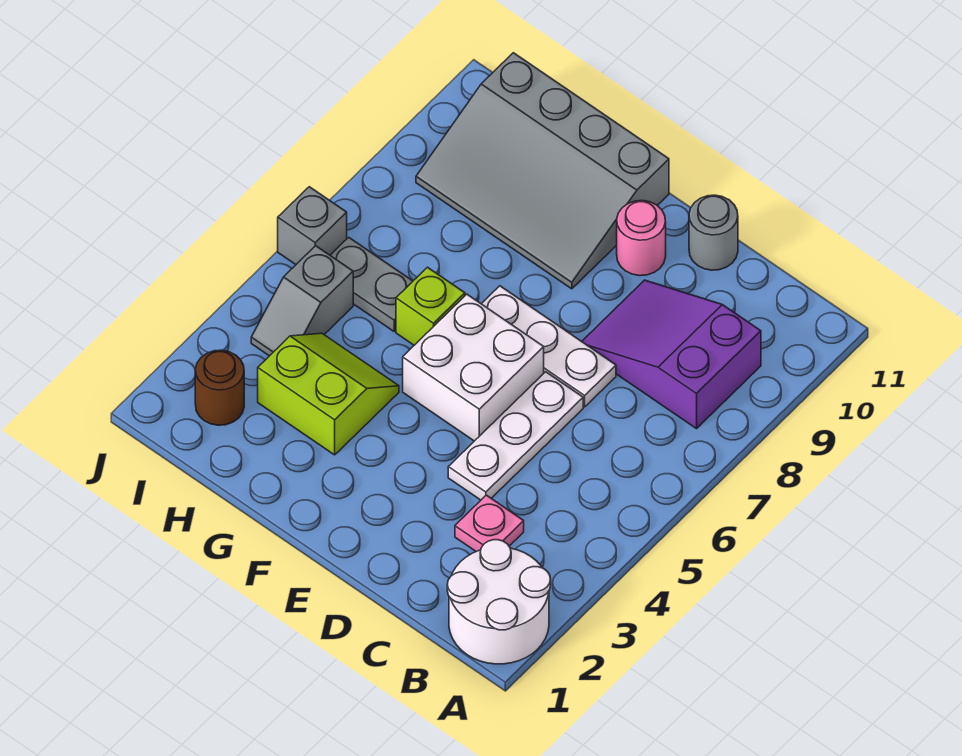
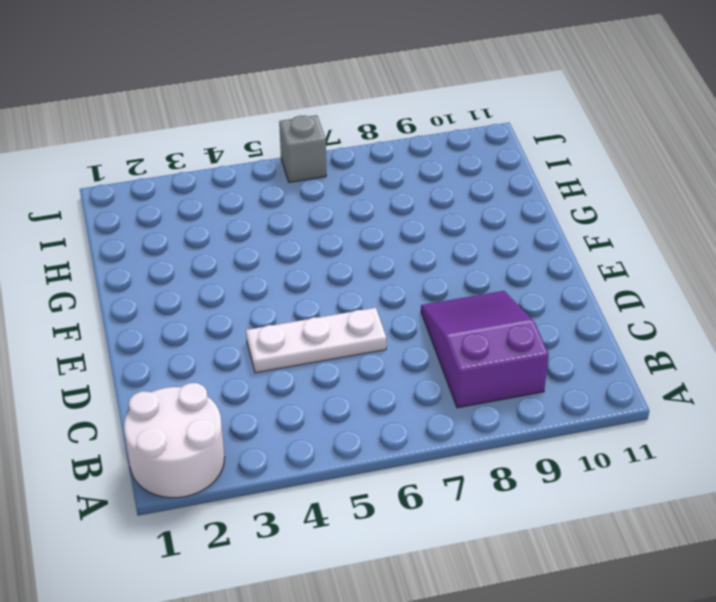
none -> pink 1x1 plate [455,495,524,552]
none -> white 1x3 plate [482,286,616,407]
none -> grey 1x1 round brick [689,195,738,270]

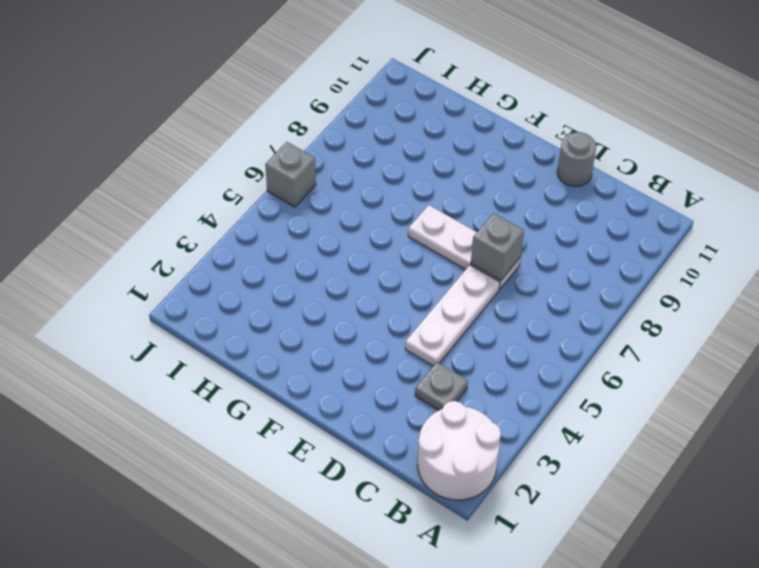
grey 1x1 plate [415,362,468,410] -> pink 1x1 plate [455,495,524,552]
grey 1x1 brick [471,213,524,281] -> none
none -> purple 2x3 slope [582,280,761,429]
none -> white 2x2 brick [403,294,544,441]
none -> pink 1x1 round brick [617,201,666,276]

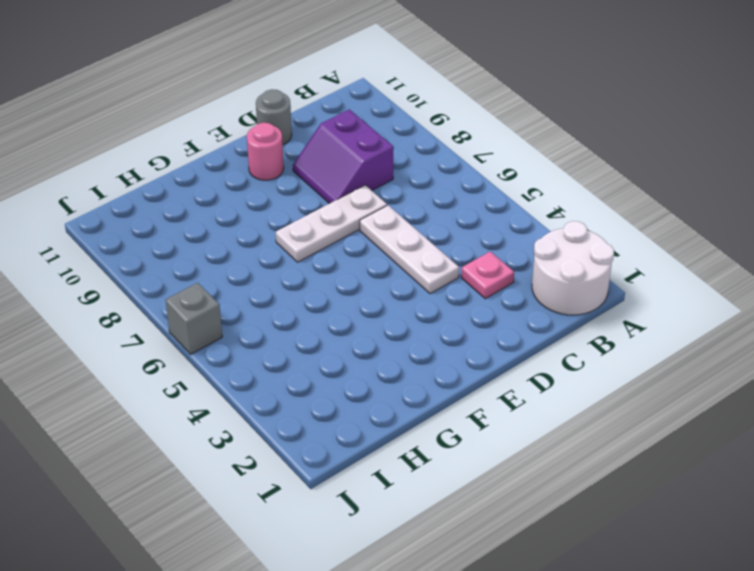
purple 2x2 slope [293,109,394,204] -> purple 2x3 slope [582,280,761,429]
none -> white 2x2 brick [403,294,544,441]
none -> grey 3x4 slope [416,53,669,289]
none -> lime 2x2 slope [258,333,399,455]

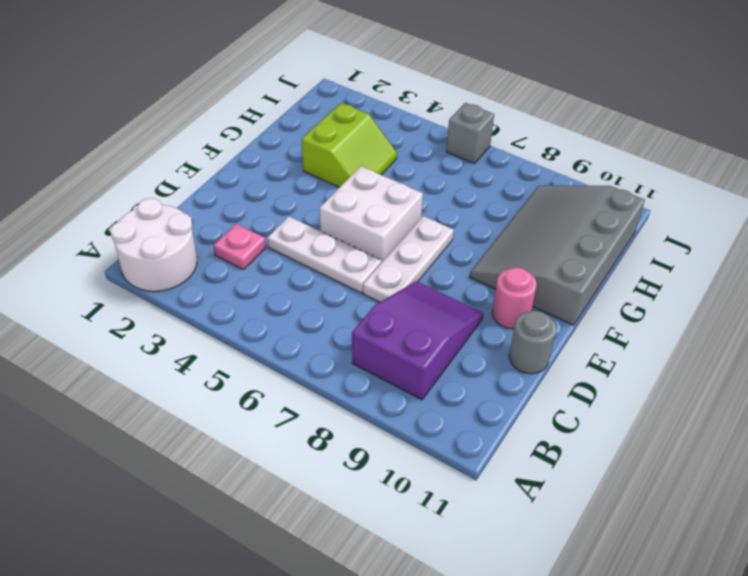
none -> lime 1x1 brick [396,267,465,345]
none -> grey 1x2 plate [330,237,413,331]
none -> brown 1x1 round brick [195,350,244,425]

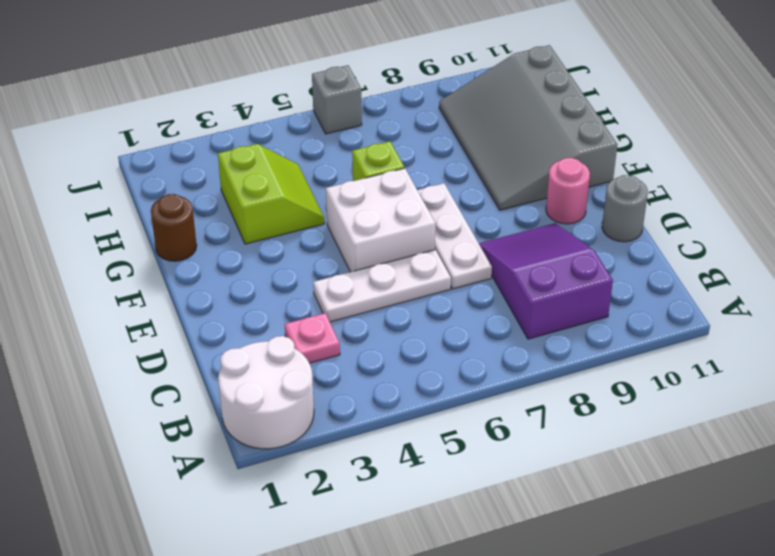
brown 1x1 round brick [151,194,197,261] -> brown 1x1 round brick moved to [195,350,244,425]
none -> grey 1x2 plate [330,237,413,331]
none -> grey 1x2 slope [251,246,353,356]

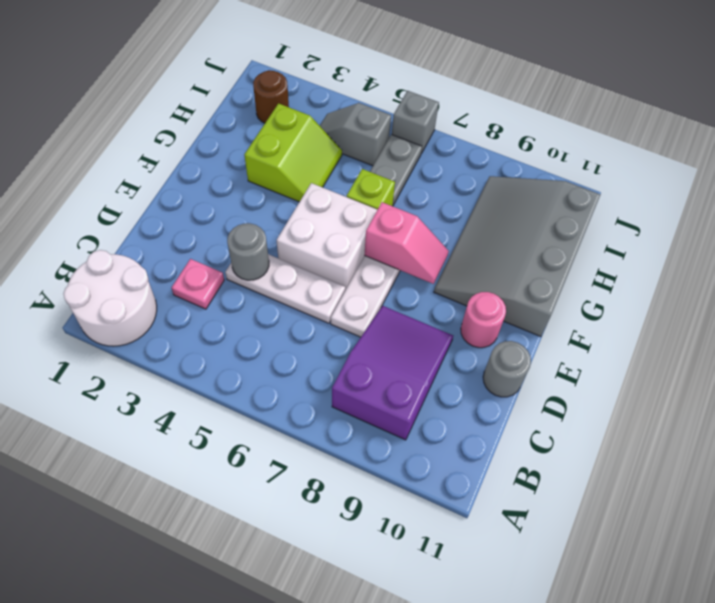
grey 1x1 round brick [227,223,269,280] -> none
pink 1x2 slope [364,202,449,284] -> none

